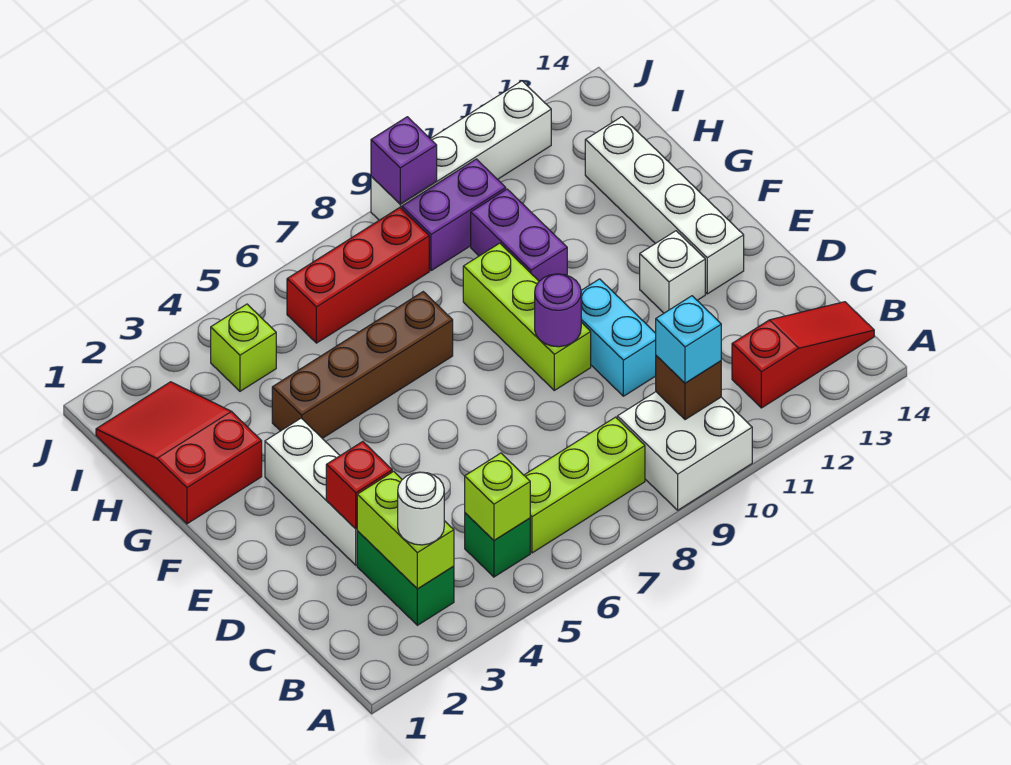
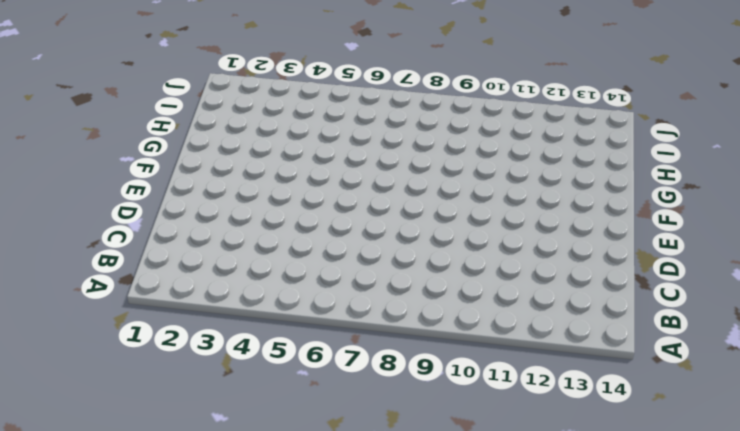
none -> white 2x2 brick [617,392,752,510]
none -> green 1x2 brick [357,531,454,625]
none -> green 1x1 brick [465,513,530,577]

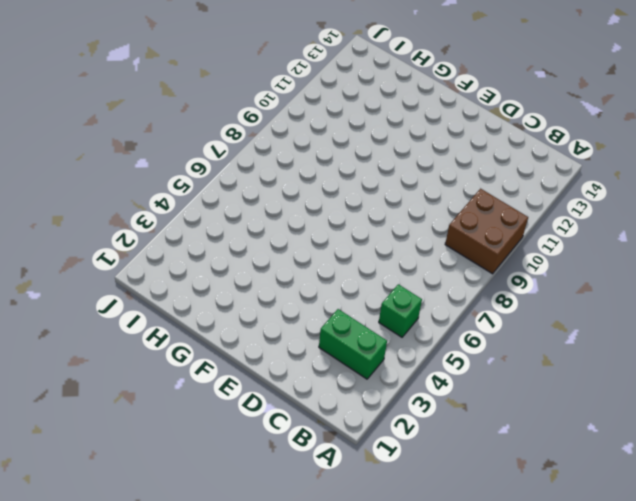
brown 2x2 brick [445,188,528,274] -> white 2x2 brick [617,392,752,510]
none -> lime 1x3 brick [524,417,645,553]
none -> red 1x3 slope [732,302,874,408]
none -> white 1x3 brick [265,418,357,565]

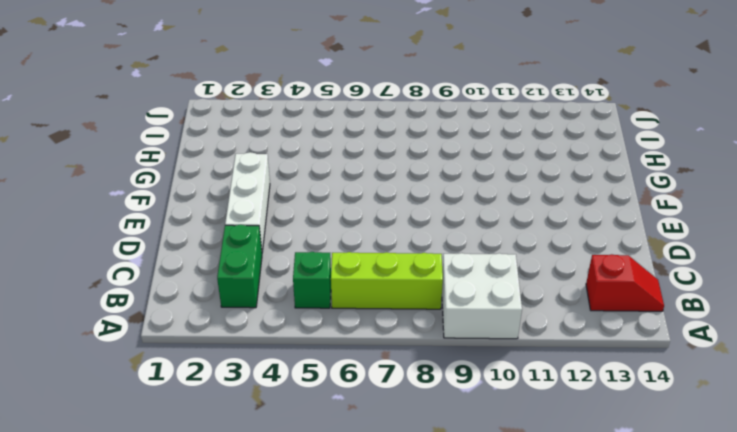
red 1x2 slope [586,254,664,311] -> red 1x3 slope [732,302,874,408]
none -> cyan 1x2 brick [581,279,656,396]
none -> lime 1x3 brick [463,243,591,390]
none -> white 1x1 brick [640,231,705,313]

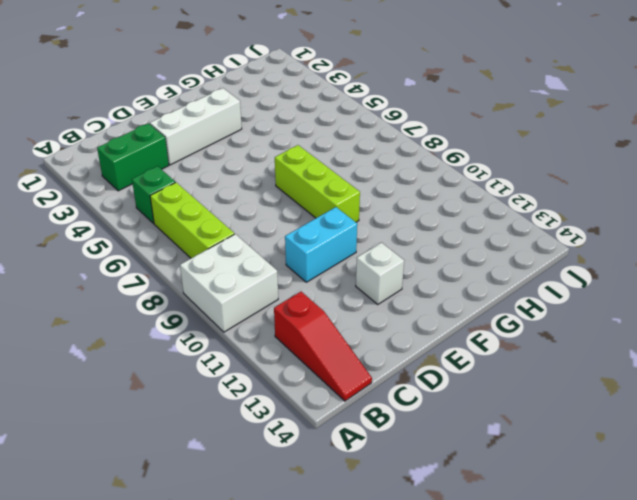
lime 1x3 brick [275,145,360,222] -> lime 1x3 brick turned to [463,243,591,390]
none -> white 1x4 brick [585,117,744,294]
none -> red 2x3 slope [96,382,262,524]
none -> brown 1x4 brick [272,292,453,438]

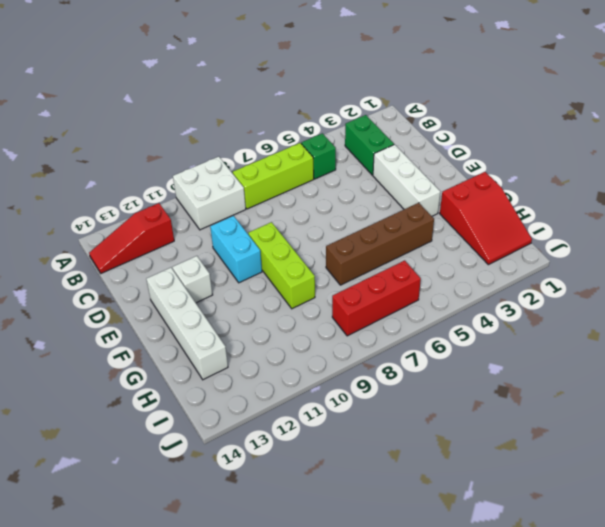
none -> purple 1x2 brick [471,189,567,281]
none -> lime 1x1 brick [211,304,276,391]
none -> purple 1x2 brick [402,159,506,271]

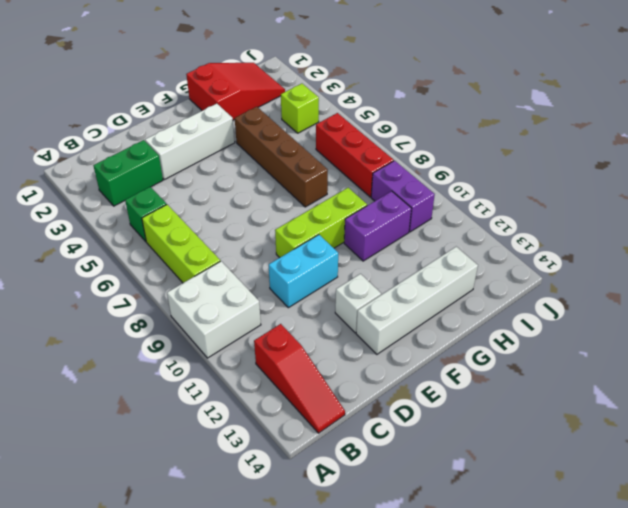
none -> white 1x4 brick [371,81,551,220]
none -> lime 1x2 brick [357,471,454,589]
none -> lime 1x1 brick [465,453,530,540]

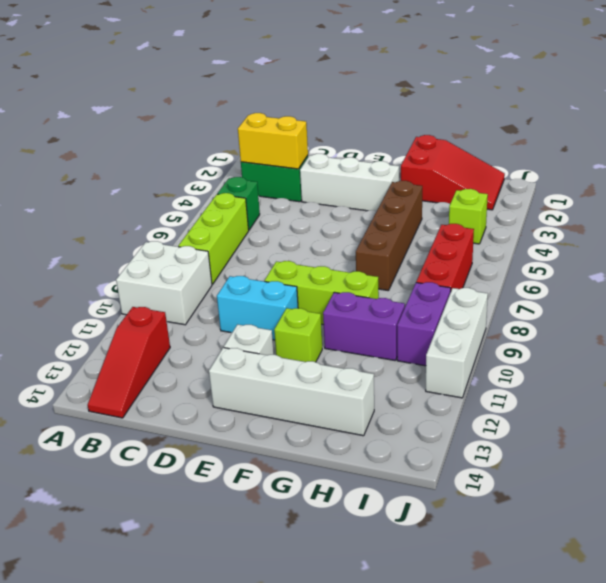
yellow 1x2 brick [238,113,308,169] -> lime 1x2 brick [357,471,454,589]
lime 1x1 brick [274,308,322,362] -> lime 1x1 brick moved to [465,453,530,540]
white 1x3 brick [426,288,488,398] -> white 1x4 brick [371,81,551,220]
none -> brown 1x1 brick [656,356,721,420]
none -> red 1x1 brick [326,442,392,529]
none -> purple 1x1 round brick [535,274,581,347]

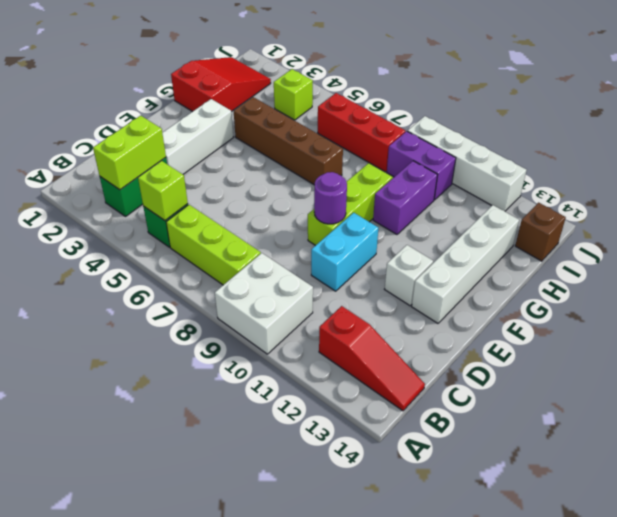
brown 1x1 brick [515,203,566,261] -> brown 1x1 brick moved to [656,356,721,420]
none -> red 1x1 brick [326,442,392,529]
none -> purple 1x1 brick [371,117,437,204]
none -> white 1x1 round brick [398,472,444,545]

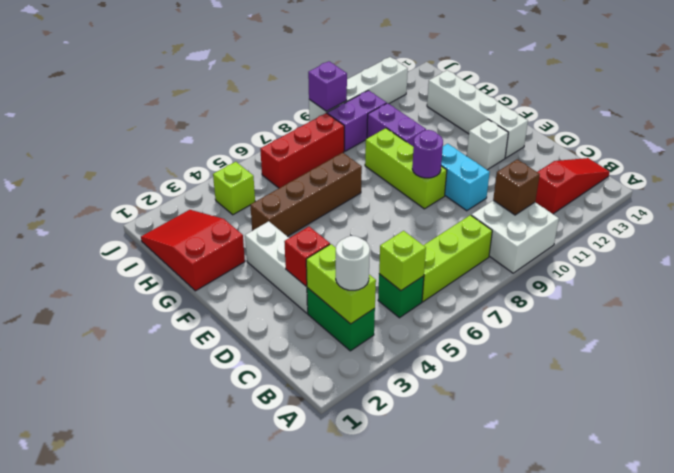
none -> cyan 1x1 brick [656,296,721,383]

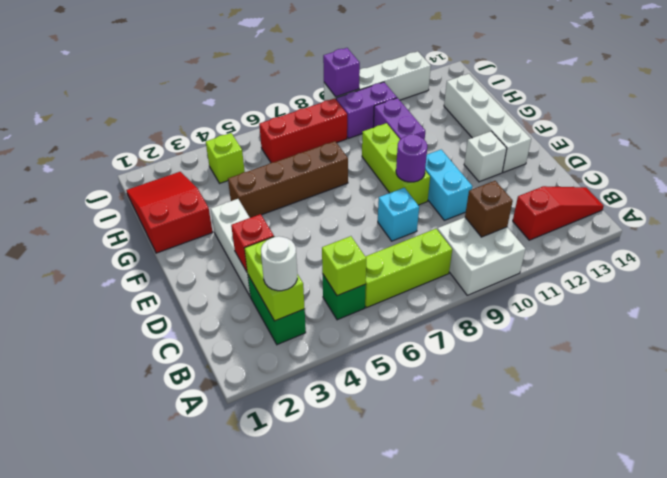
cyan 1x1 brick [378,188,419,241] -> cyan 1x1 brick moved to [656,296,721,383]

